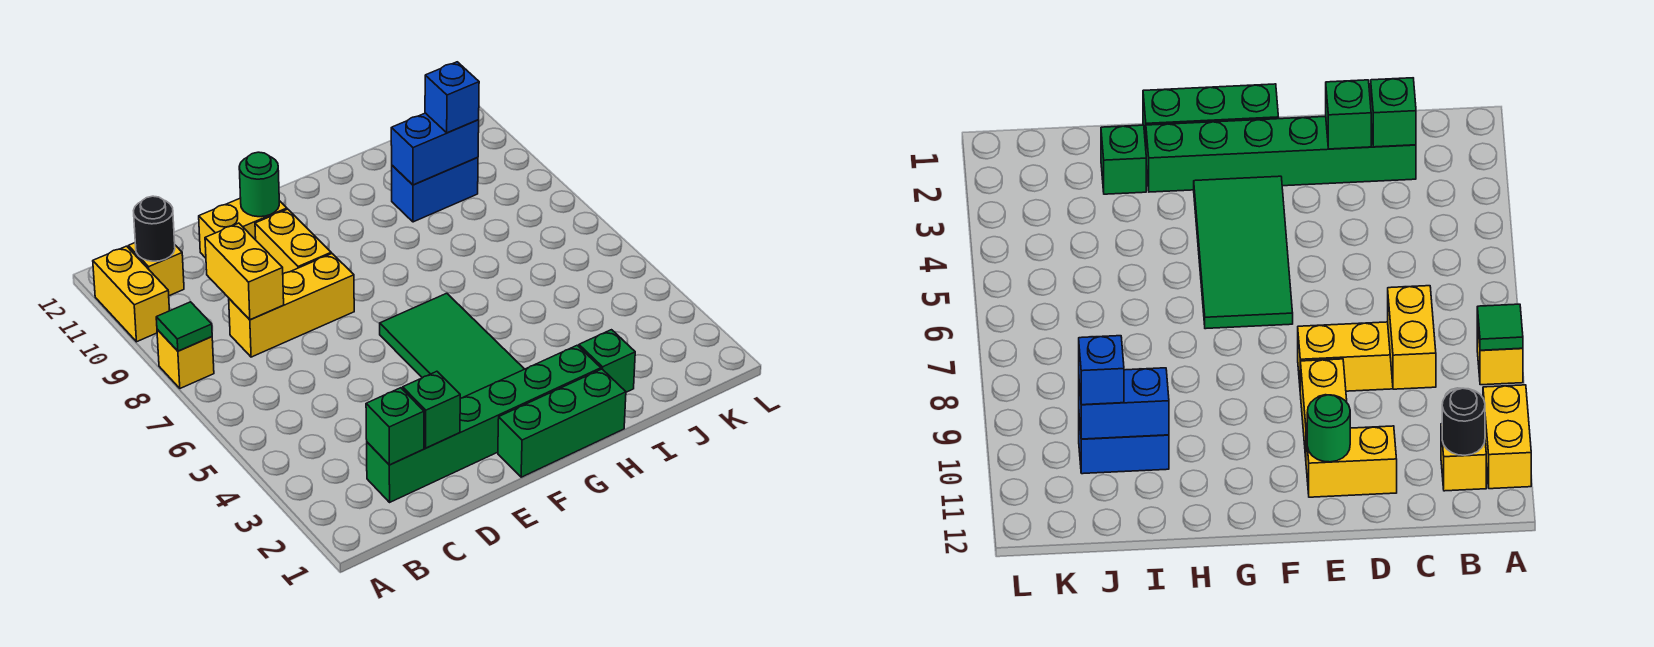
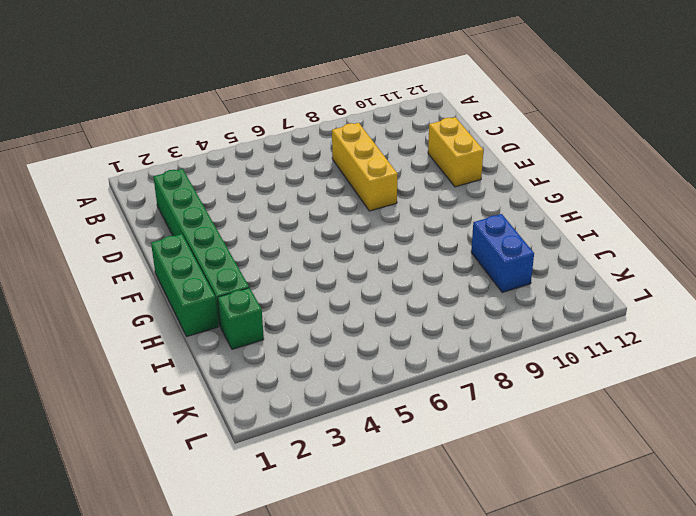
none -> yellow 1x1 brick [157,330,214,388]
none -> yellow 1x2 brick [93,246,170,342]
none -> yellow 1x1 brick [128,243,184,296]

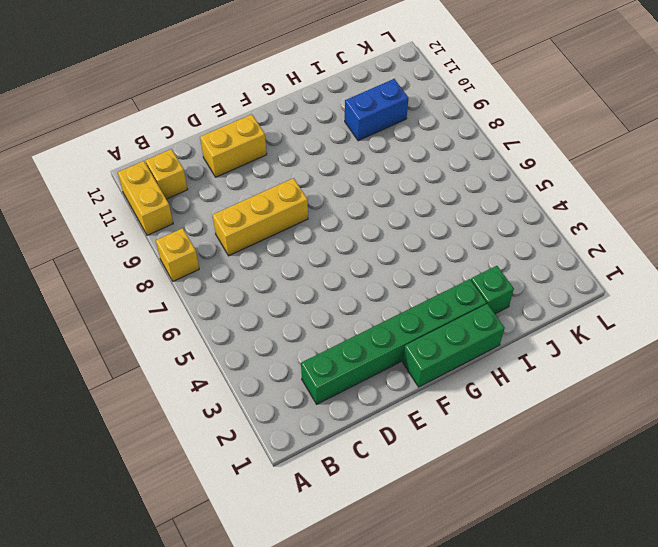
none -> yellow 1x2 brick [255,209,331,274]
none -> green 2x4 tile [380,293,524,398]
none -> green 1x1 tile [156,302,212,351]

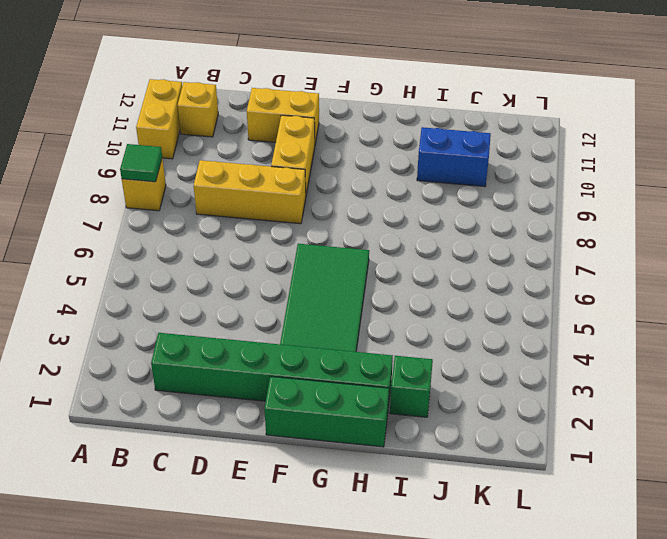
none -> black 1x1 round brick [134,196,175,261]
none -> green 1x1 brick [366,388,424,465]
none -> yellow 1x2 brick [205,223,284,320]

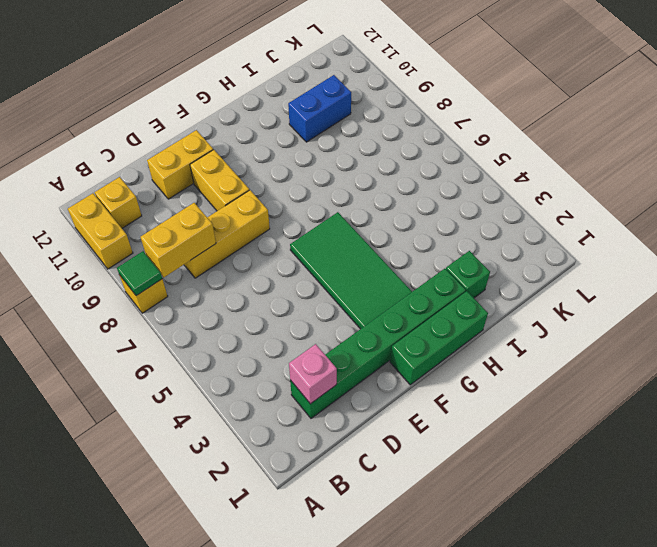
yellow 1x2 brick [141,203,216,277] -> yellow 1x2 brick turned to [205,223,284,320]
pink 1x1 brick [289,344,337,404] -> green 1x1 brick [366,388,424,465]
none -> black 1x1 round brick [134,196,175,261]
none -> green 1x1 brick [403,371,460,448]
none -> green 1x1 round brick [239,152,279,217]

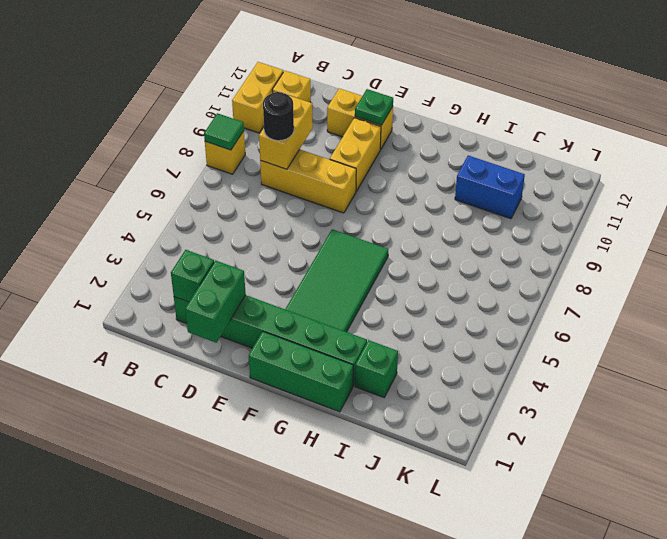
black 1x1 round brick [263,92,294,141] -> black 1x1 round brick moved to [134,196,175,261]
green 1x2 brick [185,261,246,343] -> green 1x1 brick [403,371,460,448]
green 1x1 plate [355,89,393,125] -> green 1x1 round brick [239,152,279,217]
none -> blue 1x2 brick [391,113,479,185]
none -> blue 1x1 brick [425,62,479,133]

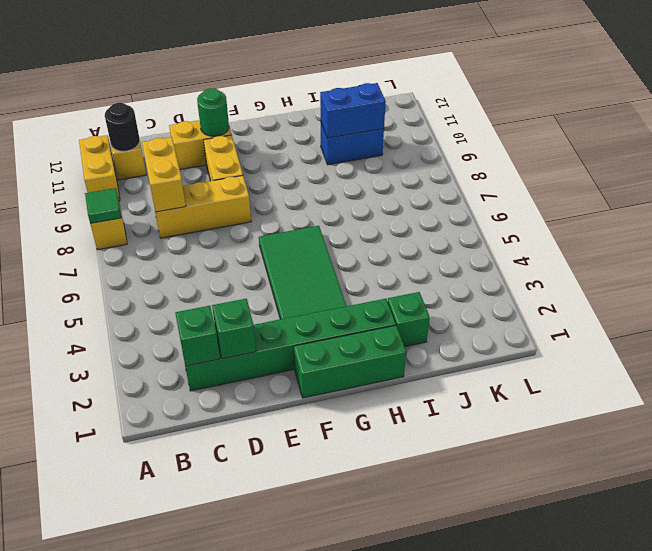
none -> blue 1x1 brick [425,62,479,133]

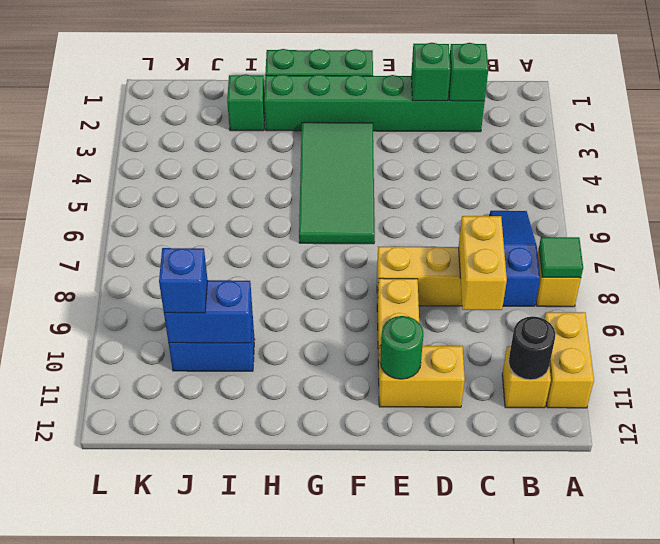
blue 1x3 slope [490,211,540,306] -> none

